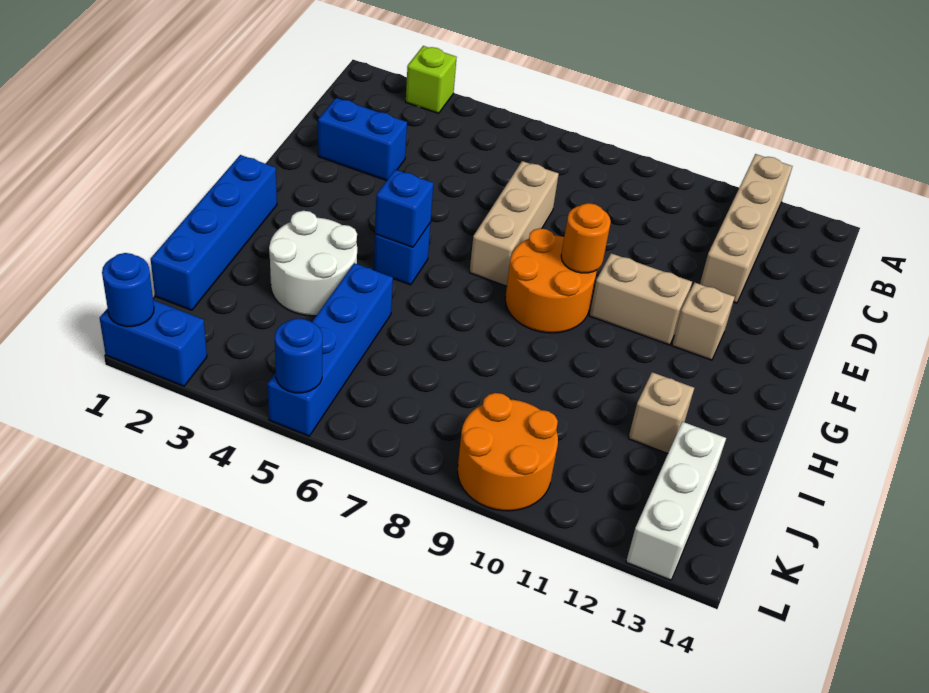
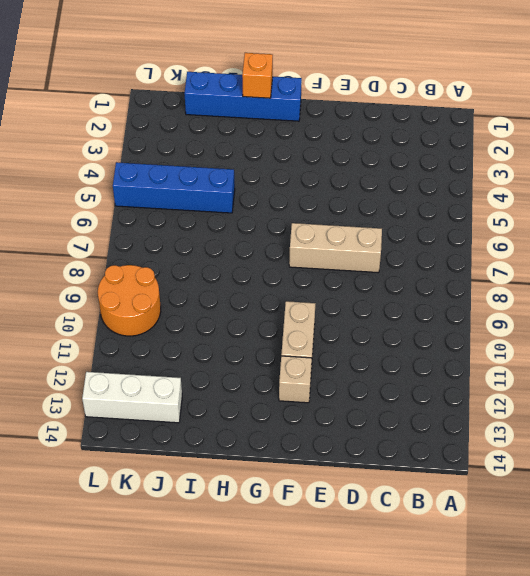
orange 1x1 brick [242,53,273,98] -> none
none -> lime 1x1 brick [406,46,457,113]
none -> tan 1x4 brick [700,154,793,303]
none -> blue 1x2 brick [318,98,407,181]

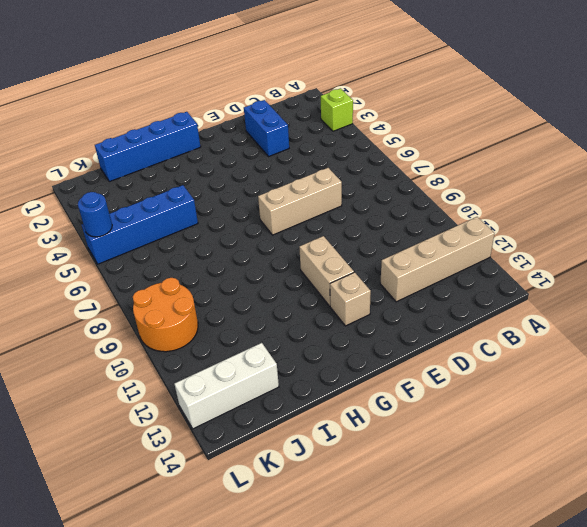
none -> orange 2x2 round brick [505,228,597,333]
none -> blue 1x1 brick [374,223,431,285]
none -> white 2x2 round brick [269,211,357,316]

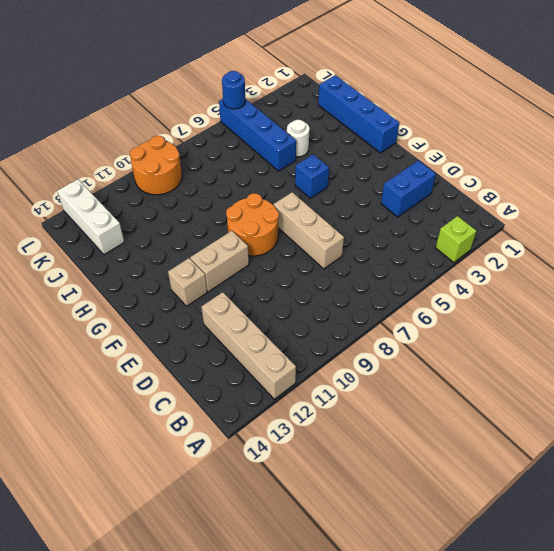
white 1x1 round brick [287,120,310,157] -> white 2x2 round brick [269,211,357,316]
none -> tan 1x1 brick [628,372,694,454]
none -> blue 1x2 brick [100,300,207,386]
none -> orange 1x1 round brick [561,203,611,273]

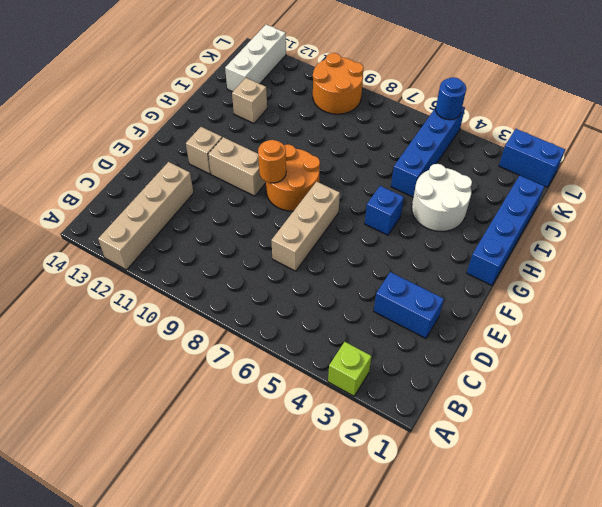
none -> blue 1x1 brick [375,170,434,247]
none -> blue 1x1 round brick [102,253,154,327]

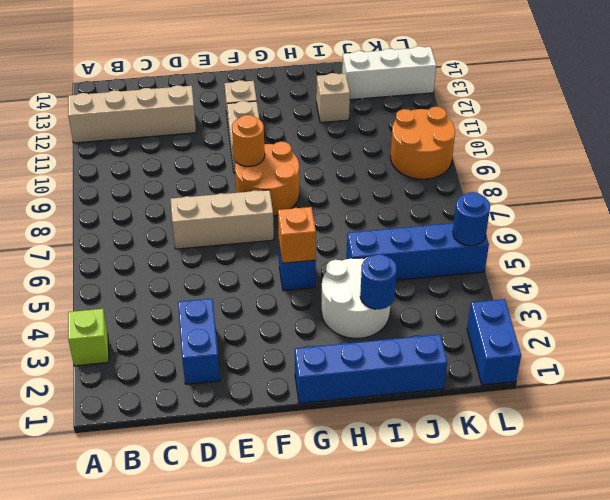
orange 1x1 brick [278,207,316,263] -> blue 1x1 brick [375,170,434,247]
blue 1x1 round brick [360,254,397,309] -> blue 1x1 round brick moved to [102,253,154,327]

